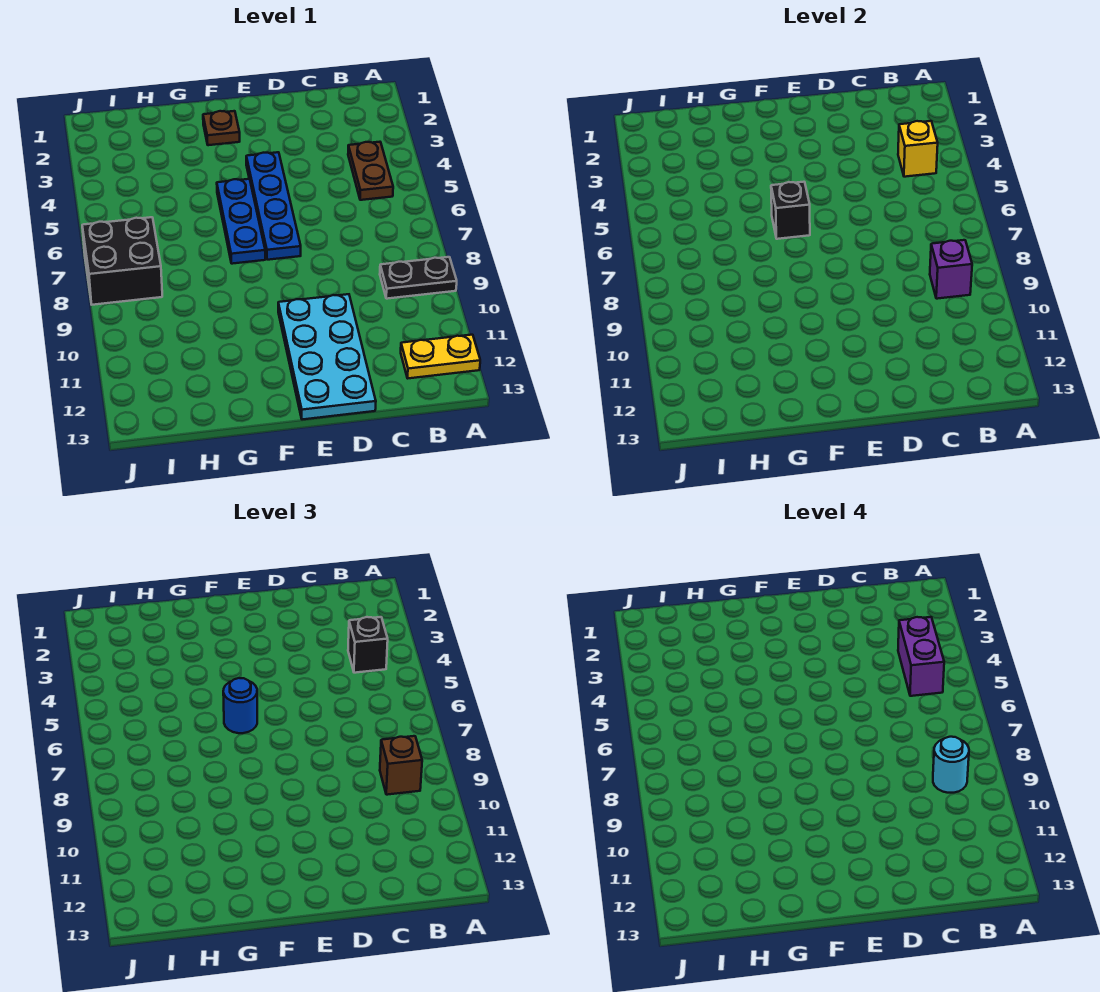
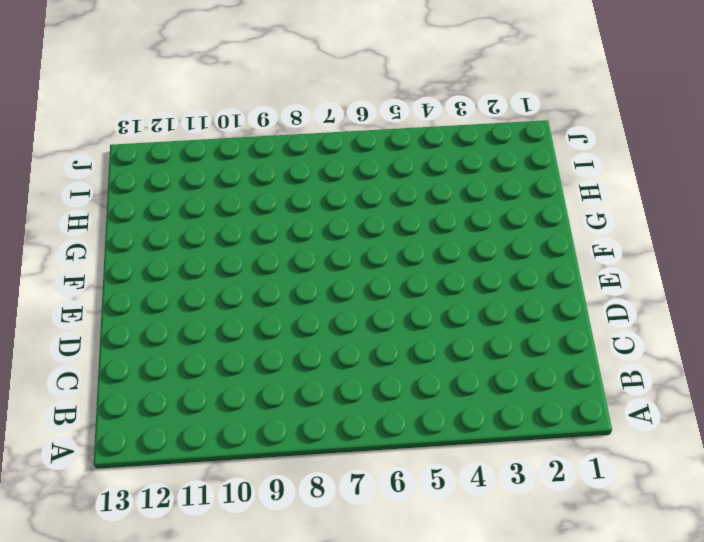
none -> black 1x2 plate [380,257,457,299]
none -> yellow 1x2 plate [401,335,480,378]
none -> brown 1x2 plate [348,142,393,200]

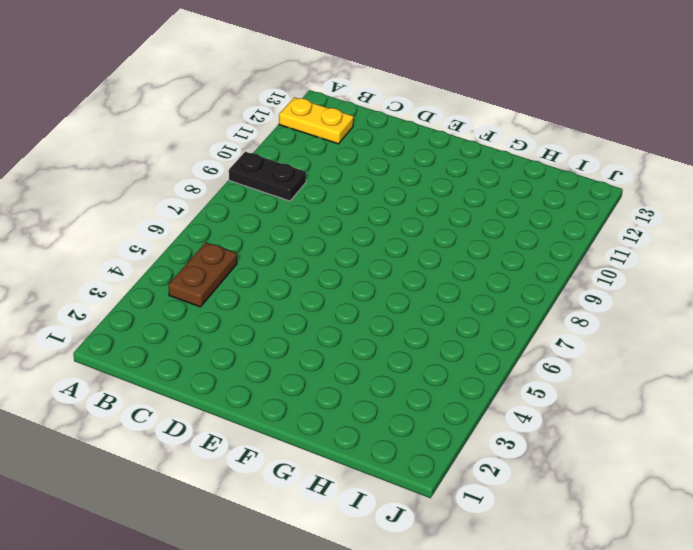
none -> cyan 2x4 plate [278,294,376,420]
none -> blue 1x4 plate [246,152,301,260]
none -> brown 1x1 plate [203,111,240,145]

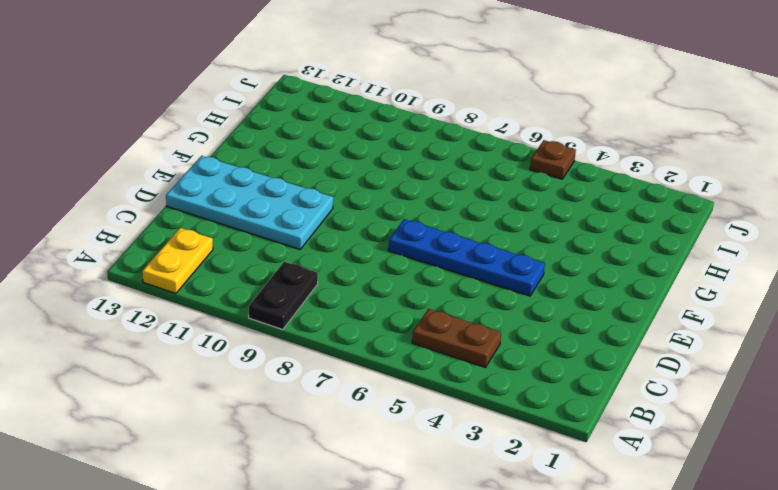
brown 1x1 plate [530,140,576,179] -> brown 1x1 plate moved to [203,111,240,145]
none -> blue 1x3 plate [217,179,265,264]
none -> black 2x2 brick [82,217,162,305]
none -> yellow 1x1 brick [898,121,938,177]

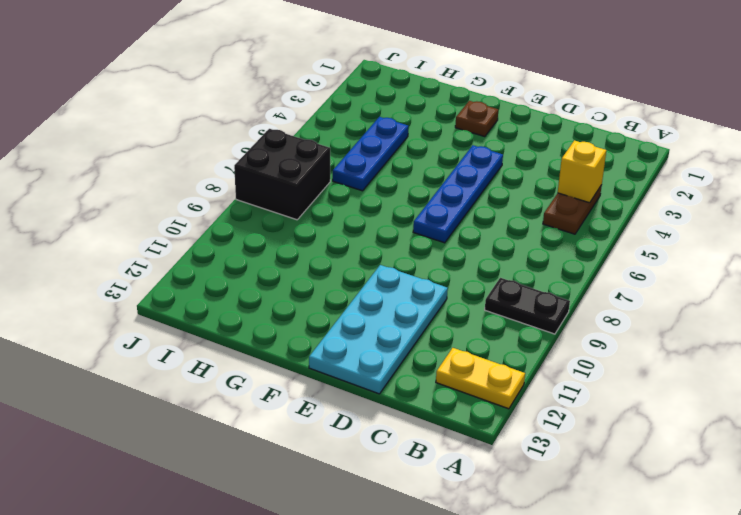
blue 1x3 plate [333,117,408,191] -> blue 1x3 plate moved to [217,179,265,264]
none -> purple 1x1 brick [930,240,972,299]
none -> black 1x1 brick [771,182,810,239]
none -> black 1x1 brick [348,617,388,673]

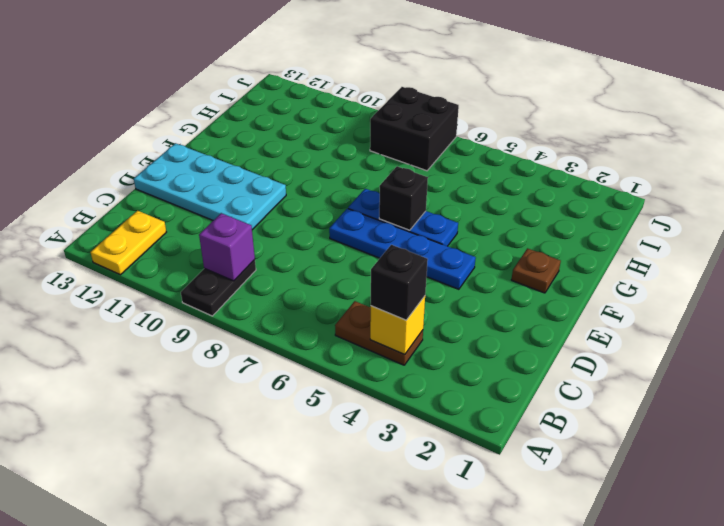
none -> brown 1x1 brick [380,736,422,795]
none -> blue 1x1 round brick [223,678,257,733]
none -> purple 1x2 brick [898,617,944,696]

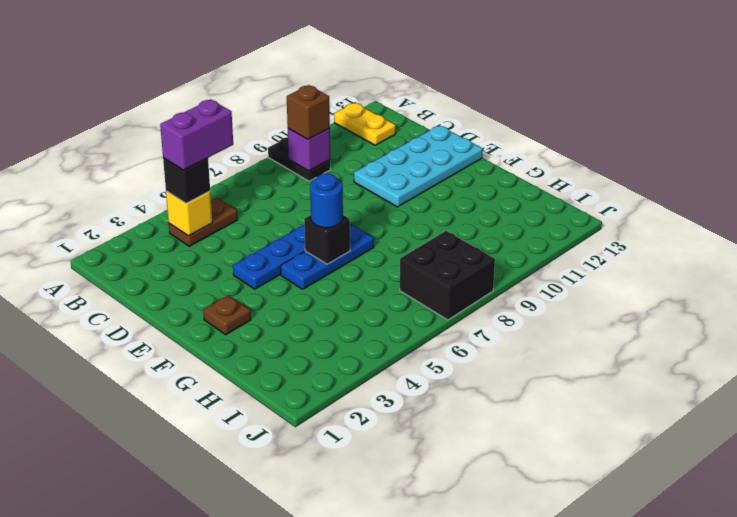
none -> cyan 1x1 round brick [933,737,969,793]

